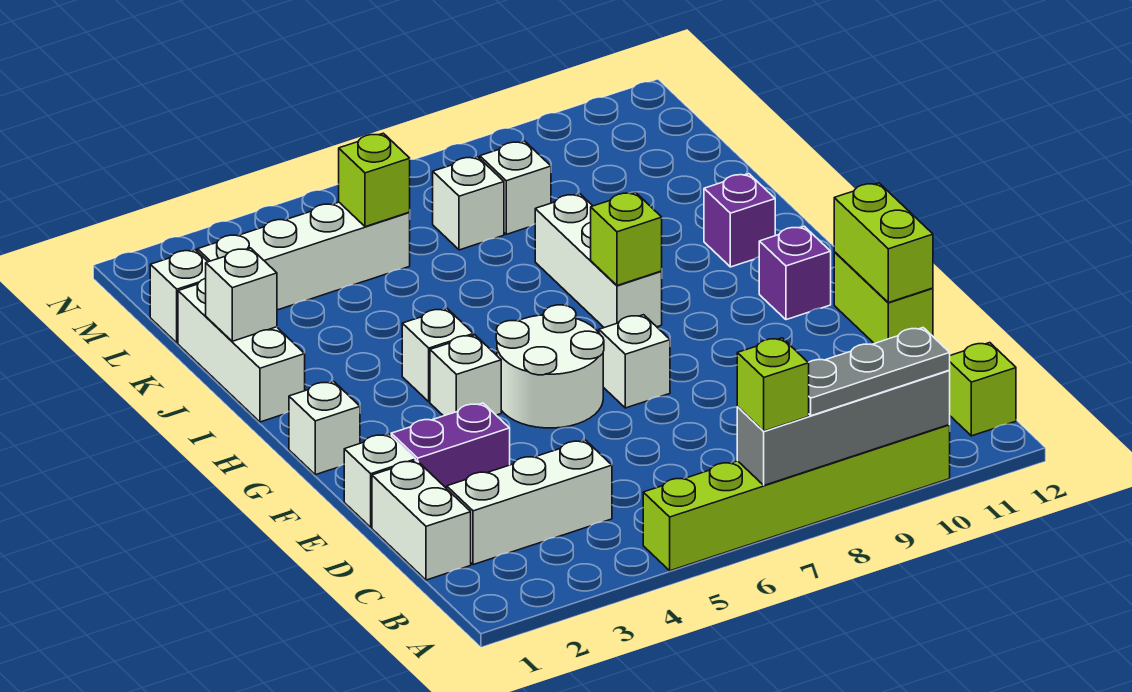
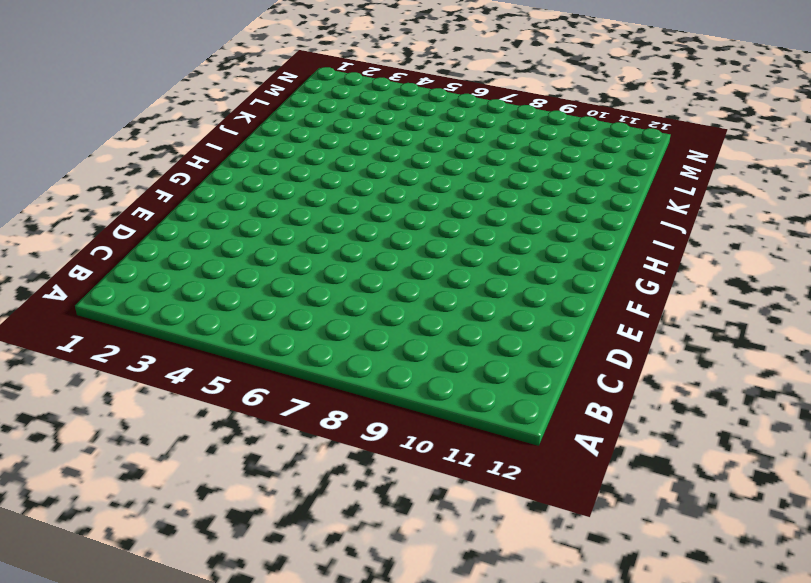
none -> lime 1x6 brick [643,425,950,571]
none -> lime 1x1 brick [949,343,1016,436]
none -> white 1x2 brick [372,460,471,580]

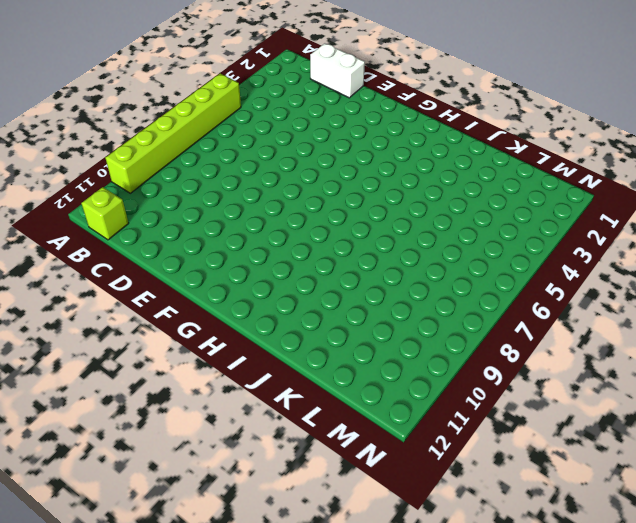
none -> white 1x3 brick [447,440,612,565]
none -> white 1x1 brick [344,434,415,527]
none -> purple 1x2 brick [391,403,510,489]

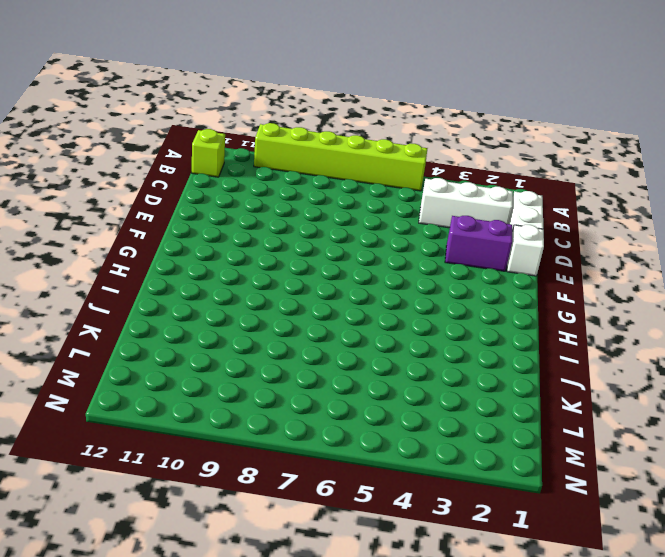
none -> lime 1x2 brick [834,252,933,344]
none -> white 2x2 round brick [496,305,604,428]
none -> white 1x1 brick [599,315,670,408]

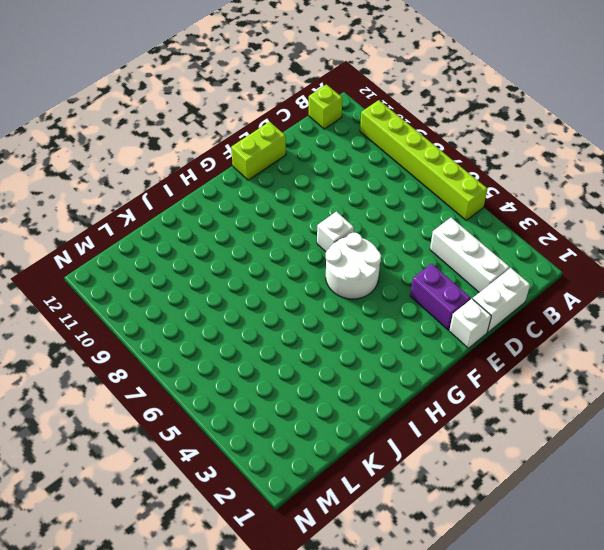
none -> white 1x1 brick [289,381,360,475]
none -> white 1x1 brick [430,335,501,416]
none -> purple 1x1 brick [759,226,831,320]

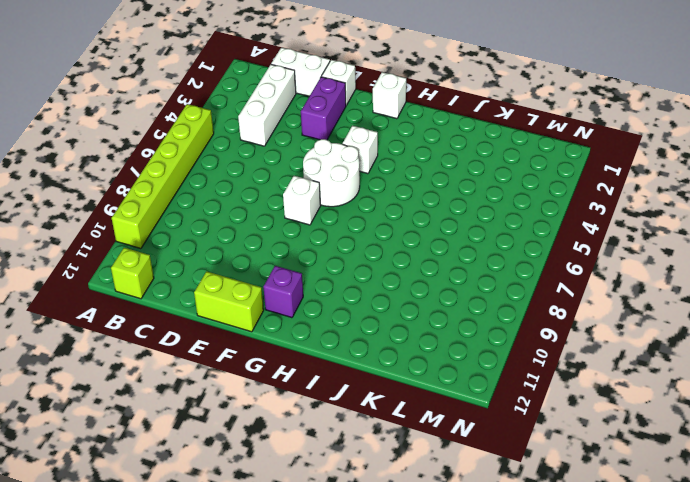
none -> white 1x1 brick [402,309,474,402]
none -> white 1x3 brick [535,194,662,328]
none -> white 1x3 brick [178,278,305,422]

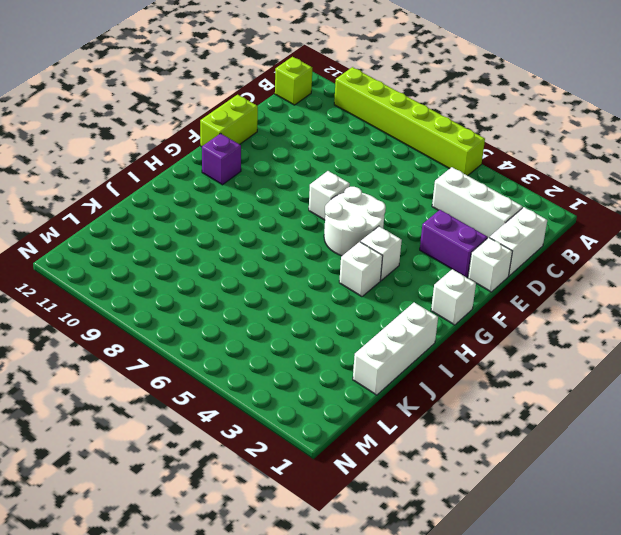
none -> white 1x3 brick [535,194,662,328]
none -> purple 1x1 brick [704,174,775,267]
none -> white 1x1 brick [150,250,208,343]

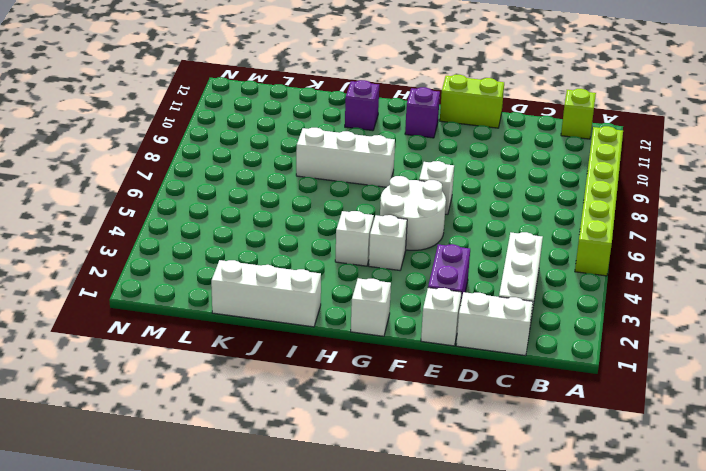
none -> white 1x1 brick [150,250,208,343]
none -> white 1x4 brick [197,202,410,310]
none -> white 1x1 brick [433,157,504,250]

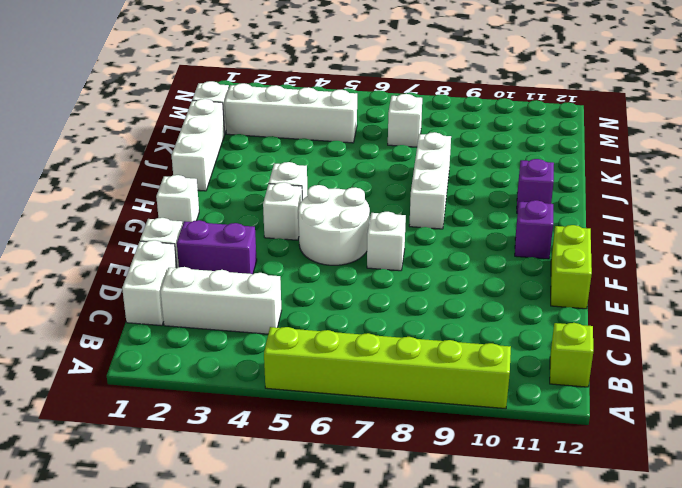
none -> white 1x1 brick [480,141,551,234]
none -> grey 1x4 brick [737,370,950,485]
none -> lime 1x2 brick [834,183,933,303]

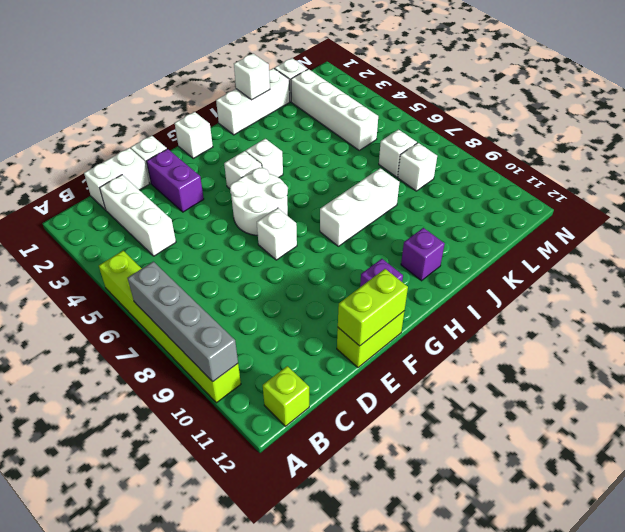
none -> lime 1x1 brick [591,192,662,286]
none -> lime 1x1 brick [339,133,410,227]
none -> lime 1x1 brick [737,338,809,431]

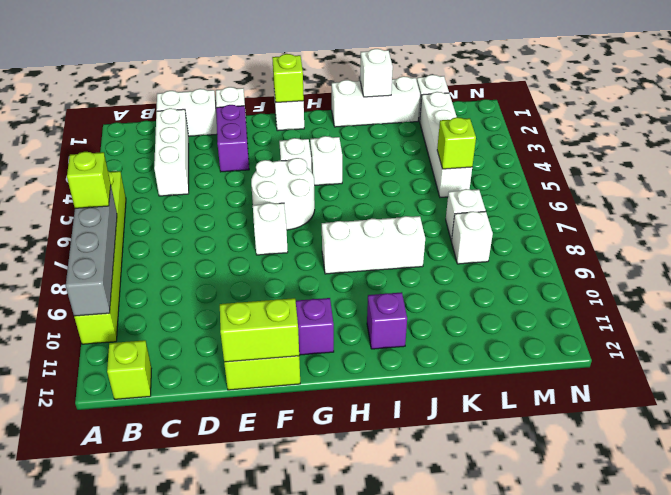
lime 1x1 brick [272,54,304,103] -> lime 1x1 brick moved to [591,192,662,286]
none -> grey 1x3 plate [808,328,950,416]

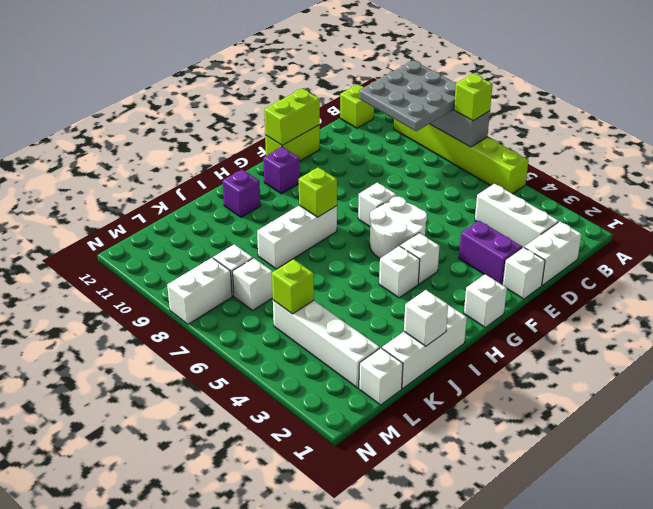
grey 3x3 plate [359,61,457,131] -> grey 1x3 plate [808,328,950,416]
white 1x2 brick [167,258,232,324] -> none

